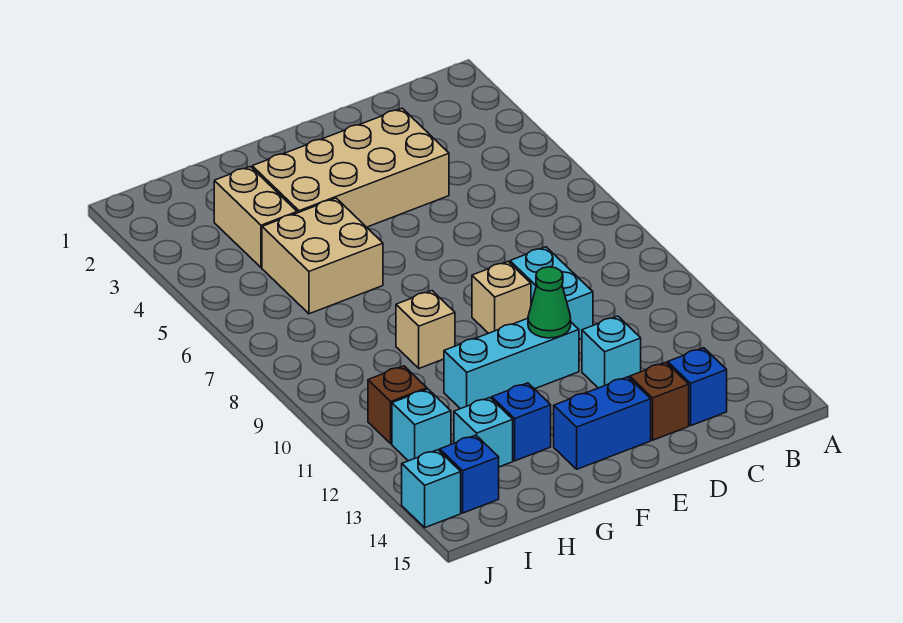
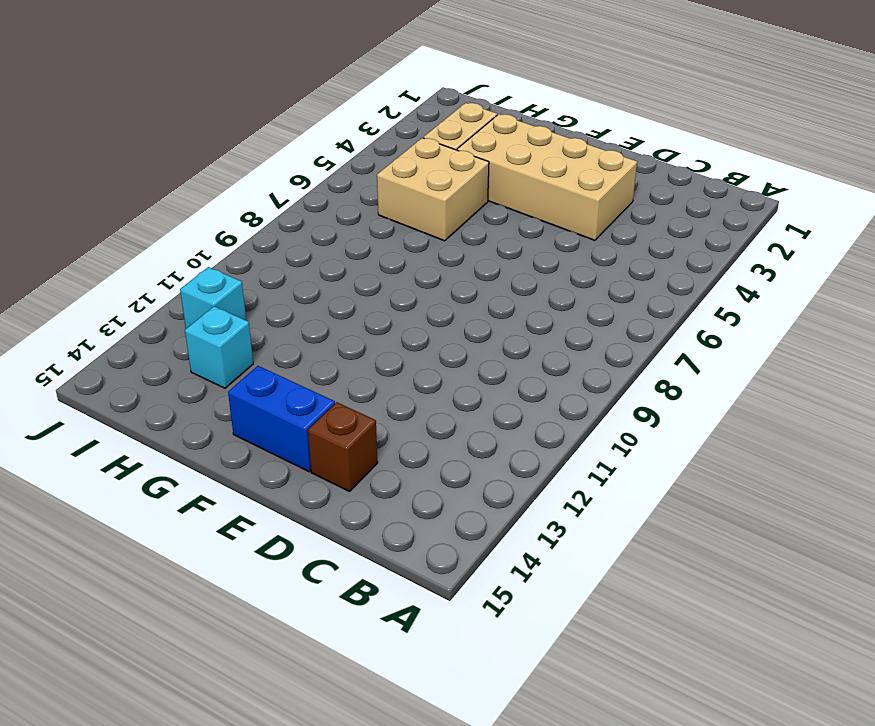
none -> blue 1x1 brick [668,348,727,426]
none -> cyan 1x2 brick [510,247,593,339]
none -> cyan 1x1 brick [582,316,641,388]

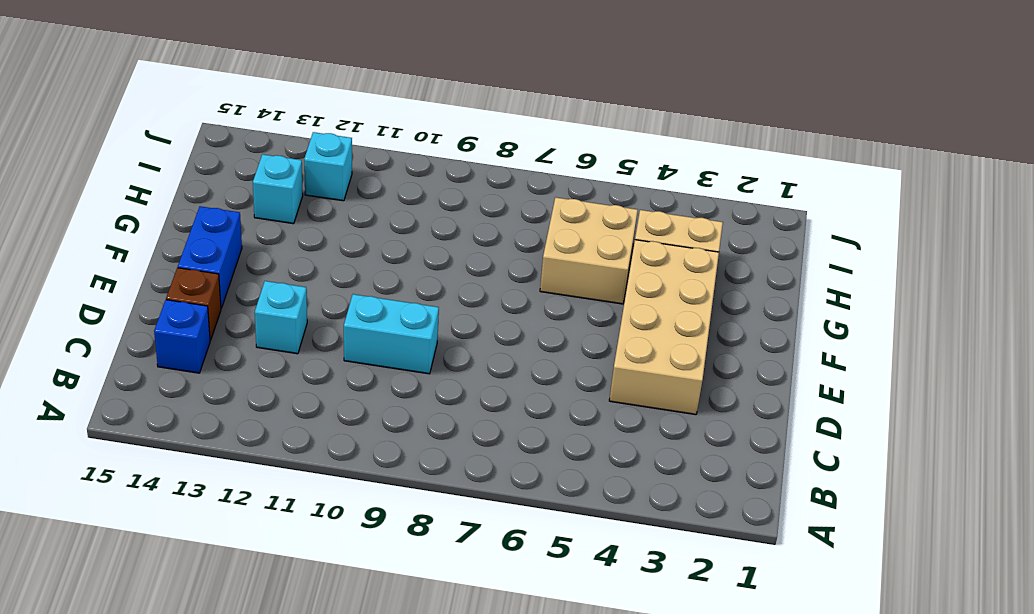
none -> tan 1x1 brick [472,262,531,333]
none -> cyan 1x3 brick [444,318,579,409]
none -> tan 1x1 brick [396,291,455,368]

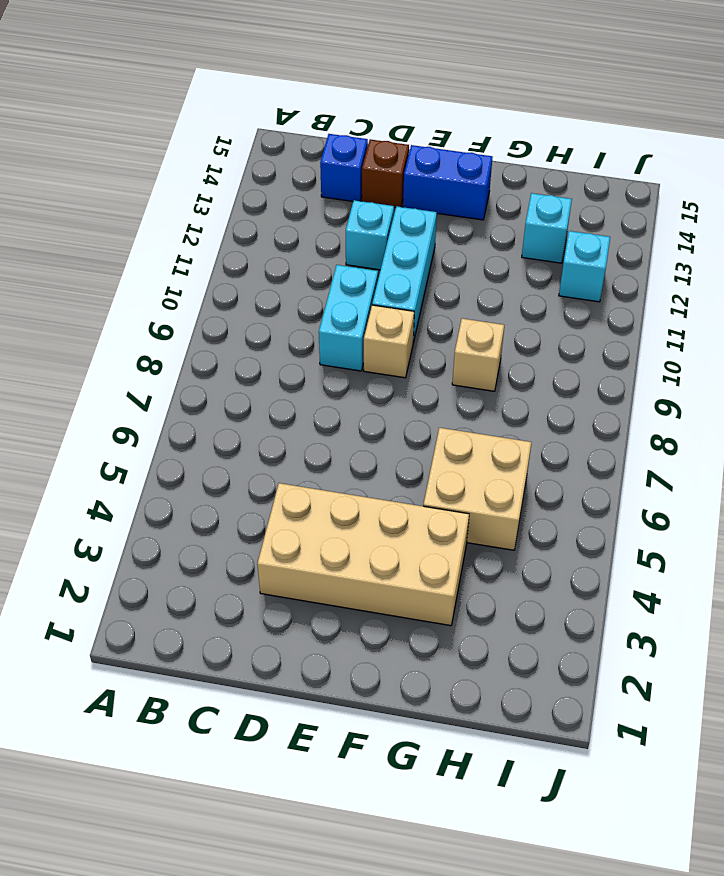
cyan 1x3 brick [372,206,437,343] -> cyan 1x3 brick turned to [444,318,579,409]
none -> blue 1x1 brick [492,383,551,461]
none -> tan 1x2 brick [214,167,297,268]
none -> brown 1x1 brick [368,366,427,444]

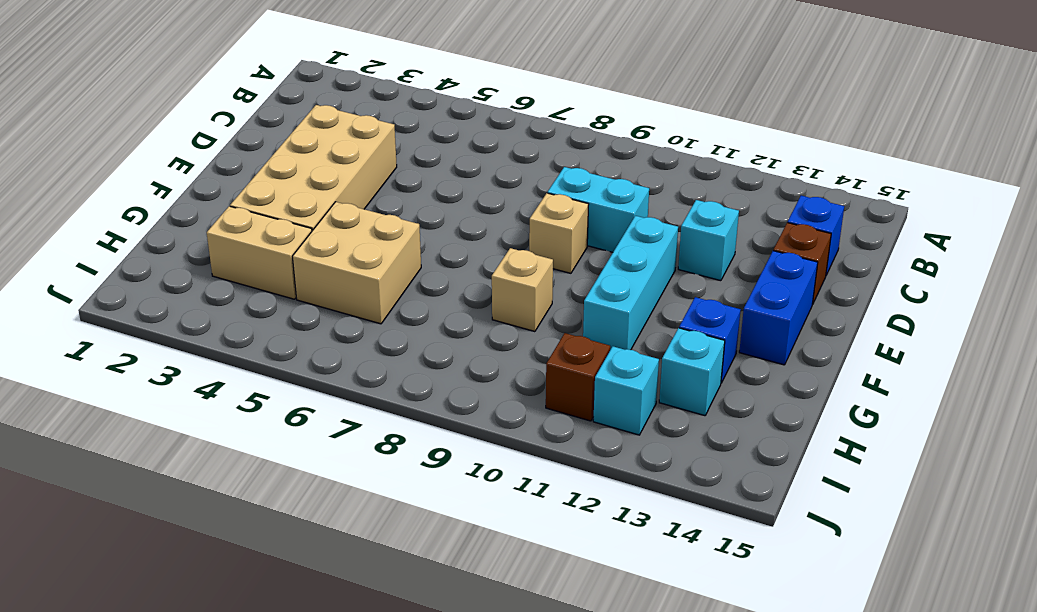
none -> blue 1x1 brick [440,435,499,513]
none -> cyan 1x1 brick [402,450,461,528]
none -> green 1x1 cone [528,267,571,338]

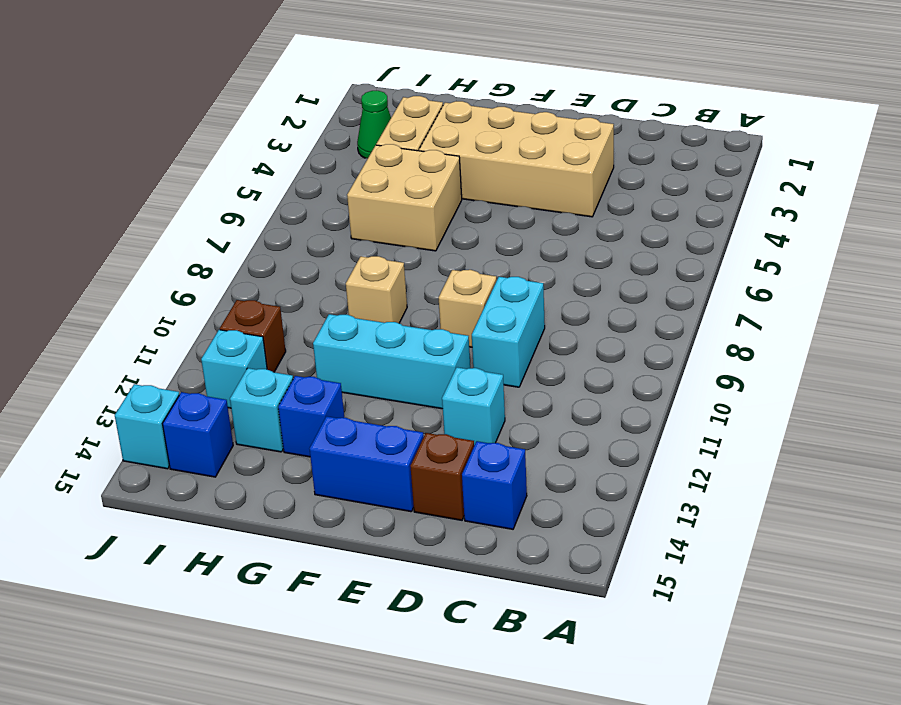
green 1x1 cone [357,91,391,158] -> green 1x1 cone moved to [528,267,571,338]

